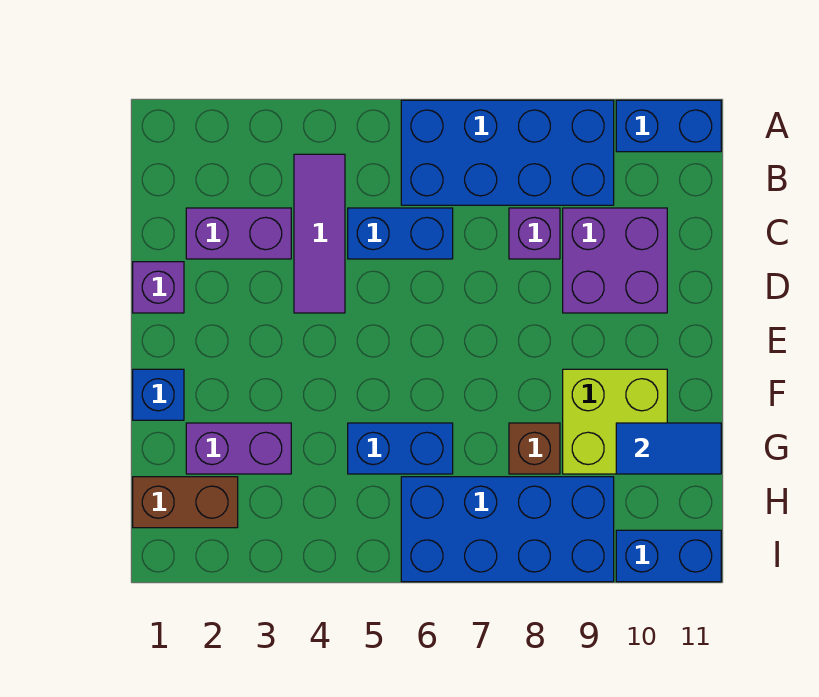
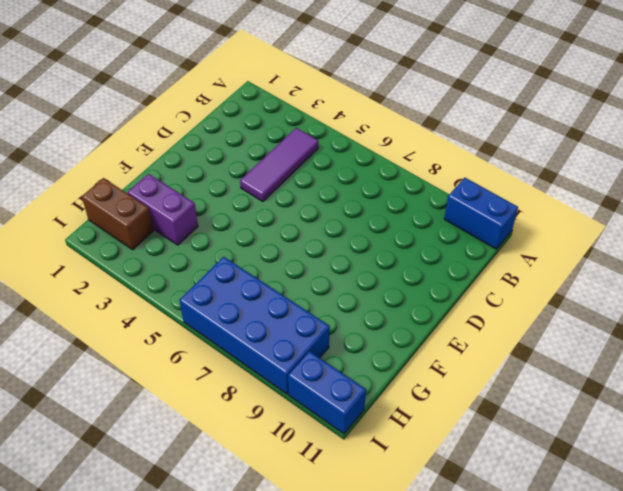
none -> blue 2x4 brick [401,100,614,205]
none -> purple 1x2 brick [186,208,291,259]
none -> blue 1x2 brick [348,208,453,259]

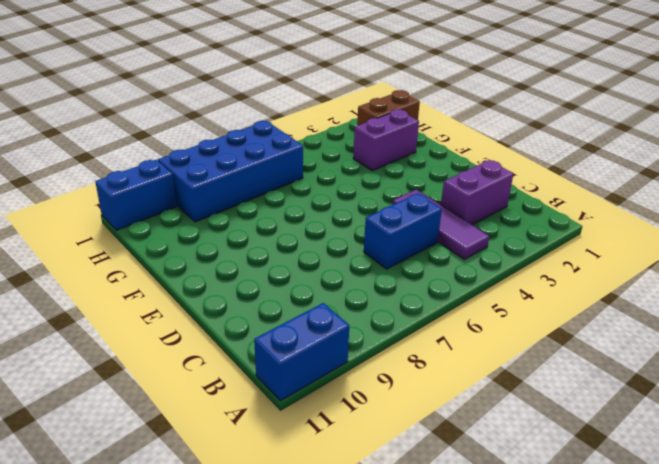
none -> blue 2x4 brick [401,100,614,205]
none -> purple 1x1 brick [509,208,560,259]
none -> purple 2x2 brick [563,208,667,313]

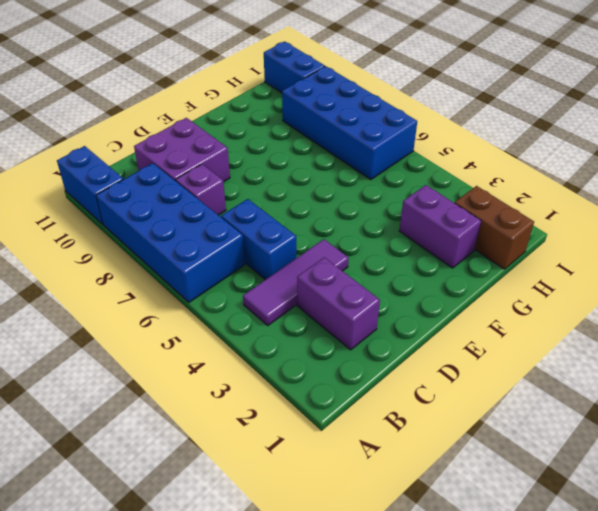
none -> purple 1x1 brick [133,262,184,313]
none -> blue 1x1 brick [133,369,184,420]
none -> lime 2x2 brick [563,369,667,474]

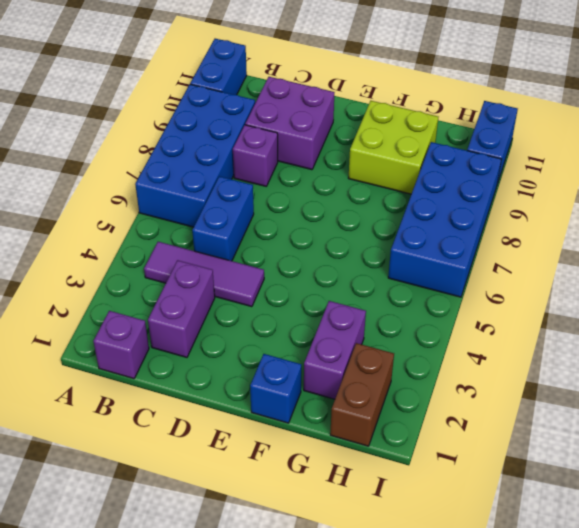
purple 1x1 brick [93,311,149,379] -> purple 1x1 brick moved to [133,262,184,313]
none -> blue 1x2 brick [348,423,453,474]
none -> brown 1x1 brick [509,423,560,474]
none -> blue 1x2 tile [616,423,721,474]

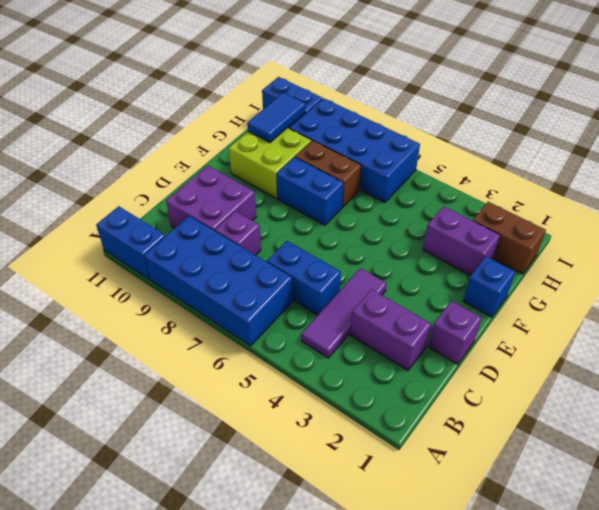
blue 1x2 brick [276,157,343,225] -> blue 1x2 brick moved to [348,423,453,474]
brown 1x2 brick [295,140,361,207] -> brown 1x1 brick [509,423,560,474]
blue 1x2 tile [247,93,305,143] -> blue 1x2 tile turned to [616,423,721,474]

